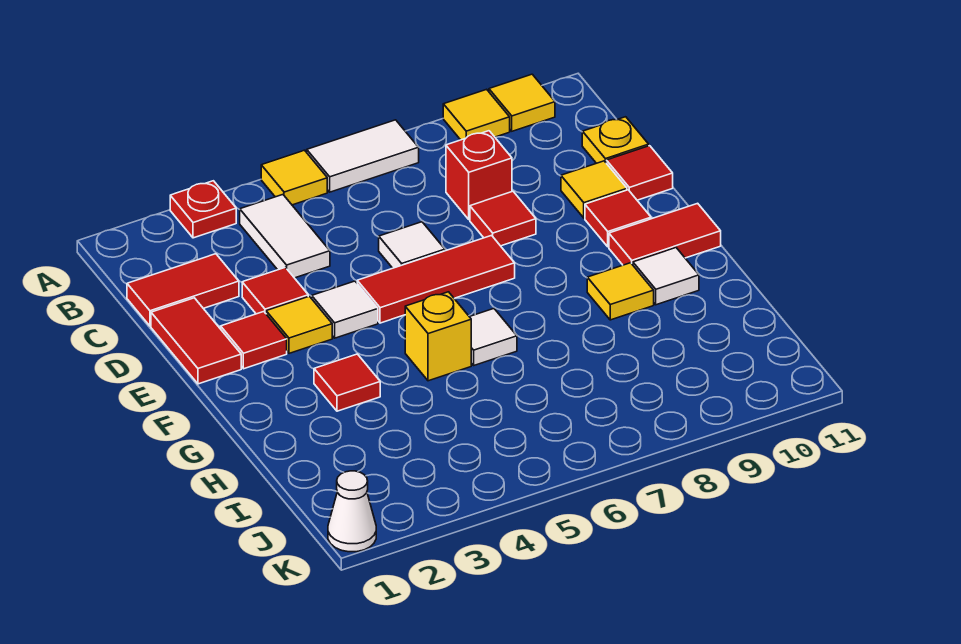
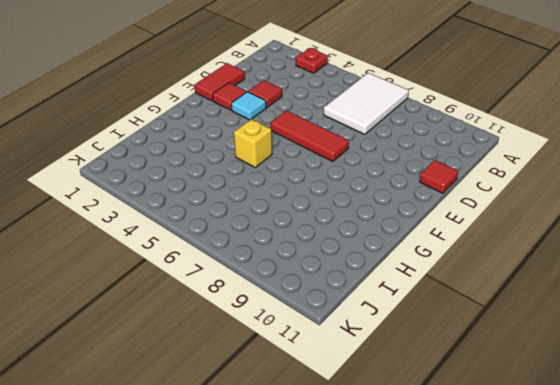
white 2x3 tile [324,73,409,134] -> white 1x2 tile [307,120,419,192]
cyan 1x1 tile [231,92,266,120] -> yellow 1x1 tile [266,296,332,353]
none -> yellow 1x1 tile [261,150,327,205]
none -> yellow 1x1 tile [443,89,510,140]
none -> yellow 1x1 tile [489,74,555,131]

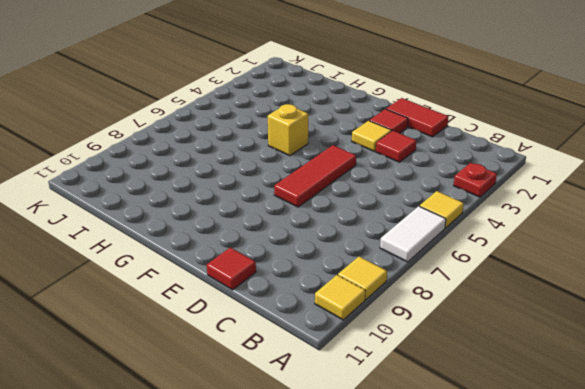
none -> white 1x2 tile [240,195,330,278]
none -> red 1x2 tile [127,254,239,326]
none -> red 1x1 brick [446,131,512,220]

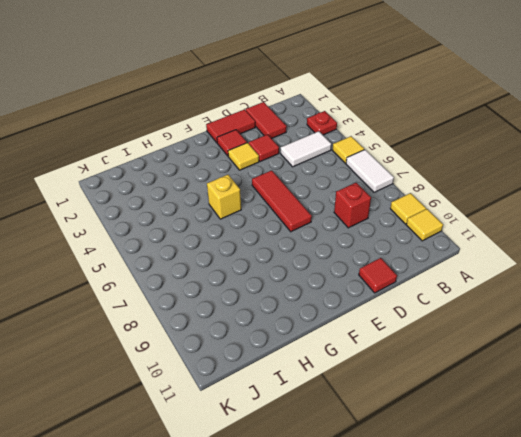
none -> yellow 1x1 plate [582,117,649,163]
none -> white 1x1 tile [379,222,445,268]
none -> red 1x1 tile [470,191,536,246]

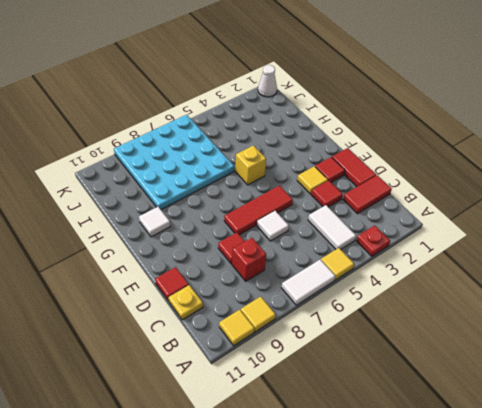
cyan 4x4 plate [114,115,234,209] -> none
none -> yellow 1x1 tile [561,161,627,218]
none -> white 1x1 tile [312,281,378,338]
none -> red 1x1 tile [585,190,651,247]

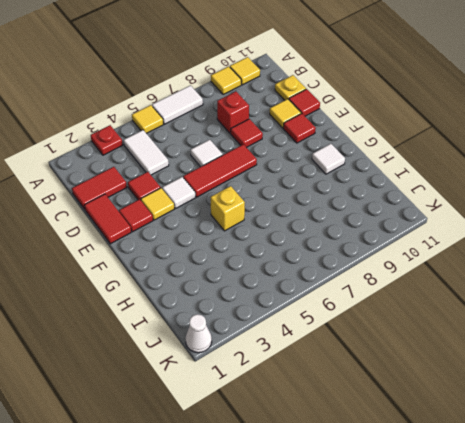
none -> red 1x2 tile [609,203,721,265]
none -> red 1x1 tile [314,354,380,411]
none -> white 1x1 tile [470,309,517,365]

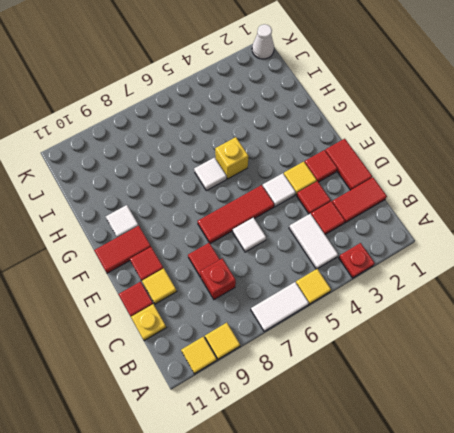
red 1x1 tile [311,201,345,235] -> red 1x1 tile moved to [314,354,380,411]
none -> yellow 1x1 tile [587,263,654,320]

